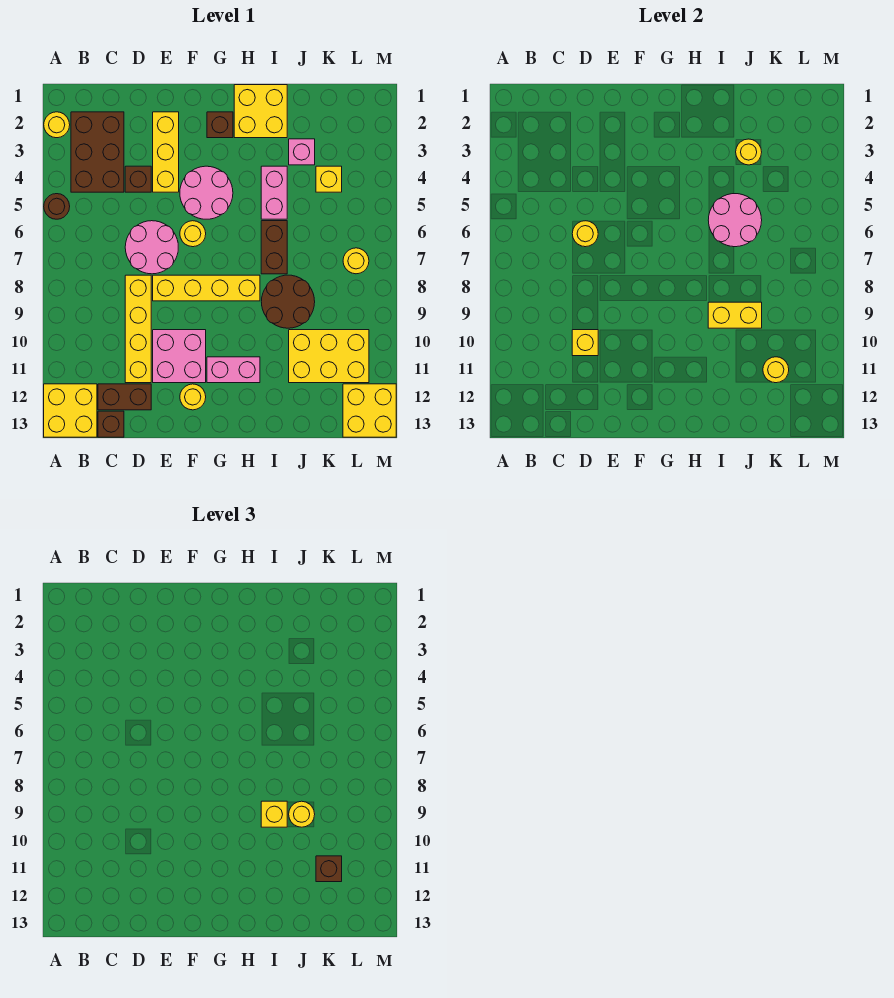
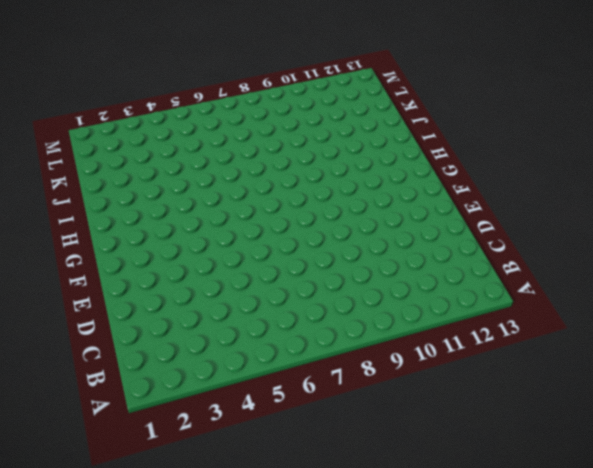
none -> yellow 1x1 round brick [44,112,70,138]
none -> brown 1x1 round brick [44,194,70,219]
none -> yellow 2x2 brick [44,384,97,437]
none -> brown 2x3 brick [71,112,124,192]

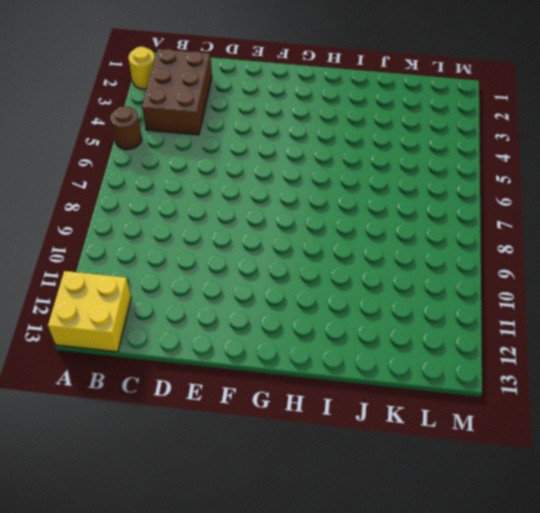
none -> brown 1x2 brick [98,384,151,410]
none -> brown 1x1 brick [98,411,124,437]
none -> brown 1x1 brick [125,166,151,192]
none -> pink 2x2 round brick [125,221,178,274]

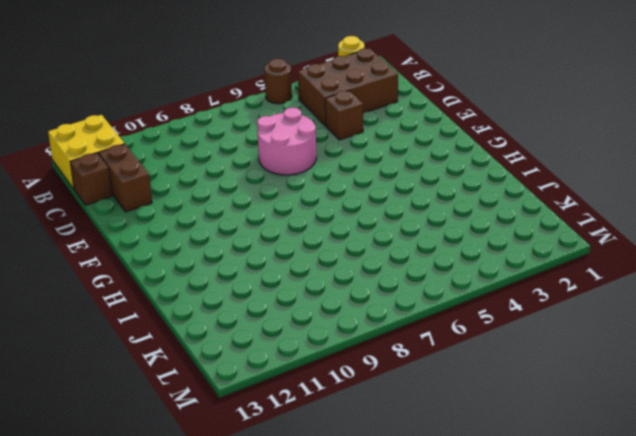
none -> yellow 1x4 brick [125,275,151,383]
none -> yellow 1x3 brick [153,112,179,192]
none -> yellow 1x4 brick [153,275,260,301]
none -> pink 2x2 brick [153,330,206,383]

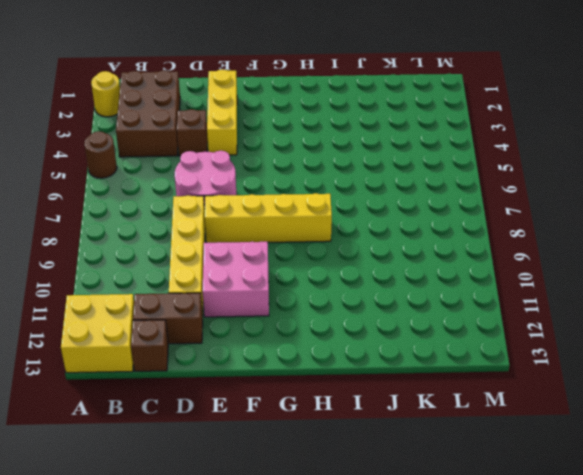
none -> pink 2x2 round brick [180,166,233,219]
none -> yellow 1x1 round brick [180,221,206,247]
none -> yellow 1x1 round brick [180,384,206,410]
none -> brown 1x1 brick [207,112,233,138]

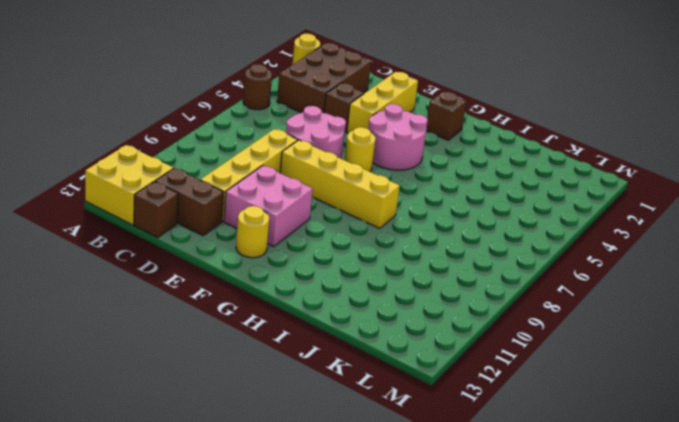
none -> pink 1x2 brick [207,357,260,383]
none -> yellow 2x2 brick [234,85,287,138]
none -> pink 1x2 brick [261,166,287,219]
none -> brown 1x2 brick [261,221,287,274]

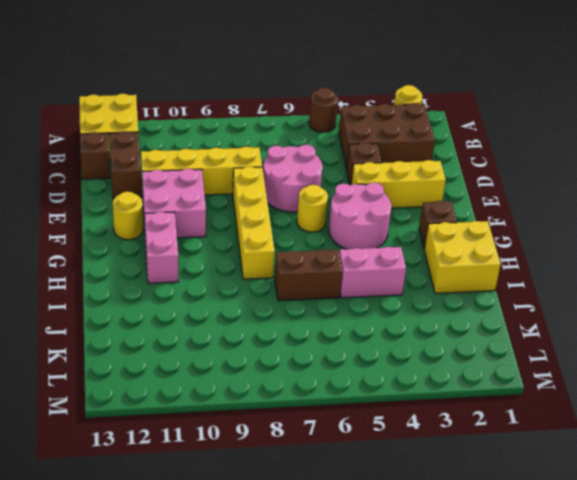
none -> brown 2x2 round brick [261,275,315,328]
none -> pink 1x1 brick [289,139,315,165]
none -> yellow 2x3 brick [289,330,369,383]
none -> yellow 1x1 brick [316,166,342,192]

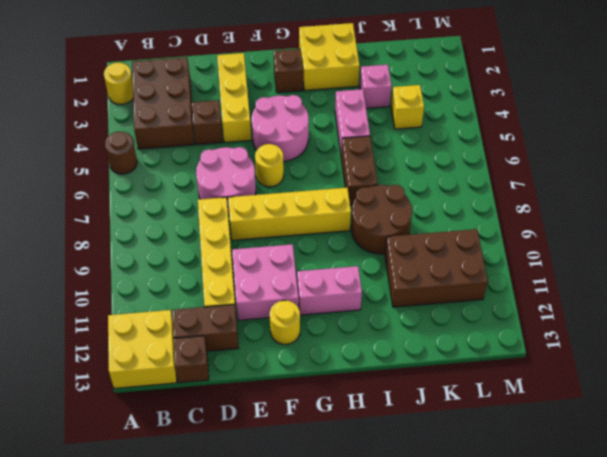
brown 2x3 brick [385,229,488,307] -> yellow 2x3 brick [289,330,369,383]
none -> yellow 1x1 round brick [343,248,369,274]
none -> yellow 2x2 brick [343,384,396,437]
none -> yellow 1x1 round brick [572,221,598,247]
none -> yellow 1x1 brick [572,330,598,356]

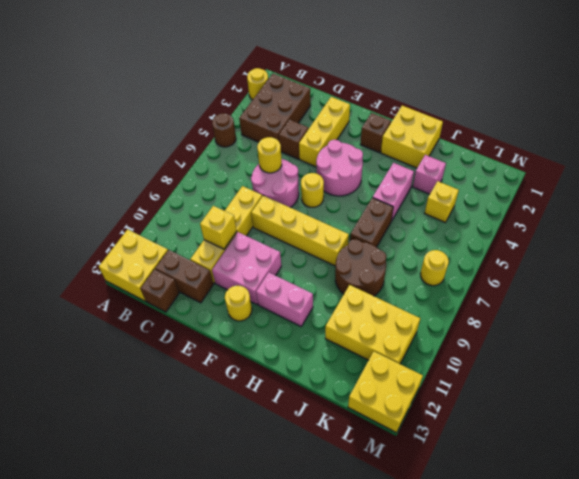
none -> pink 2x2 round brick [708,194,762,247]
none -> yellow 1x2 brick [708,302,762,328]
none -> yellow 1x1 round brick [736,139,762,165]
none -> yellow 1x1 round brick [763,357,789,383]

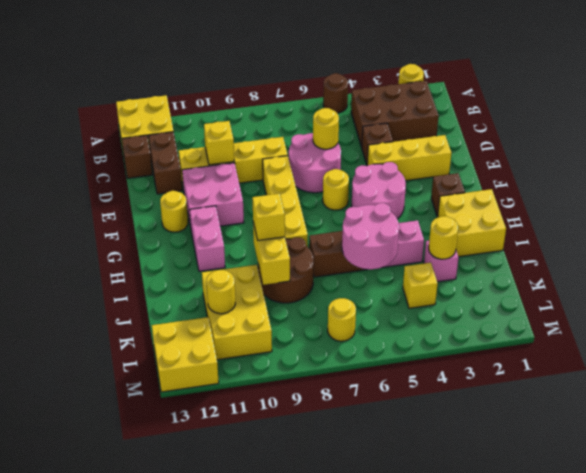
none -> yellow 1x1 round brick [289,801,315,827]
none -> brown 1x1 brick [316,856,342,882]

